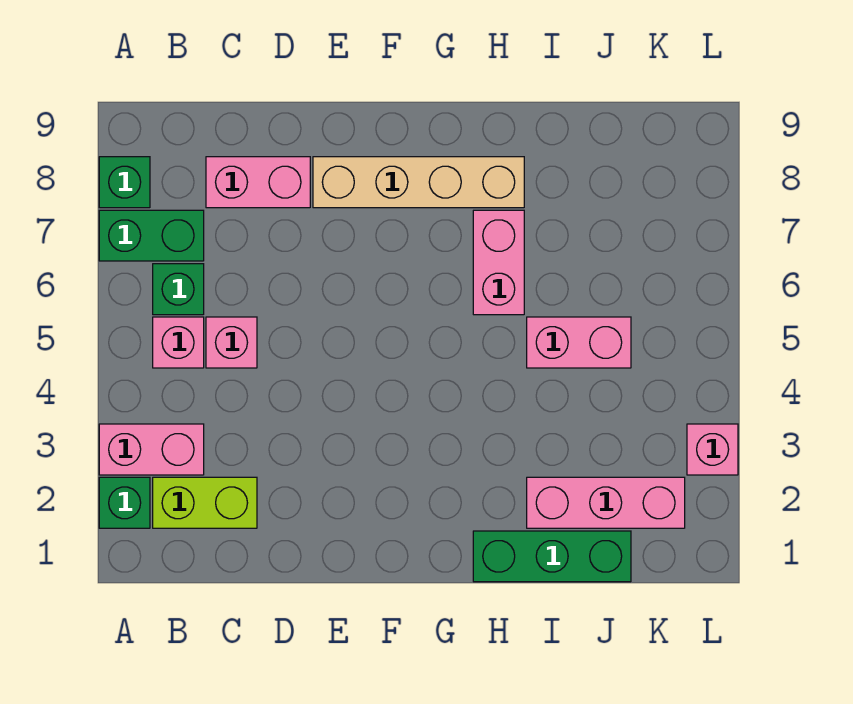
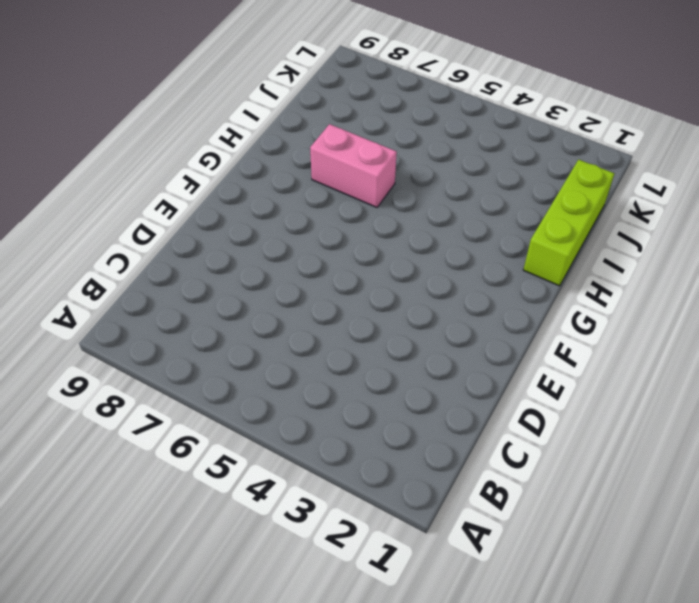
lime 1x3 brick [523,160,615,286] -> green 1x3 brick [473,531,631,582]
none -> green 1x1 brick [99,477,150,528]
none -> pink 1x2 brick [99,424,204,475]
none -> green 1x2 brick [99,210,204,261]

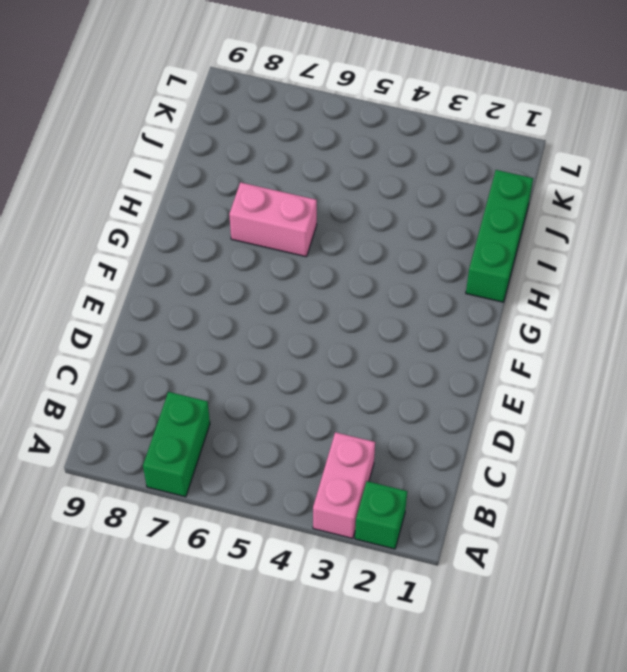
none -> green 1x1 brick [99,157,150,208]
none -> lime 1x2 brick [153,477,257,528]
none -> pink 1x1 brick [153,317,204,368]

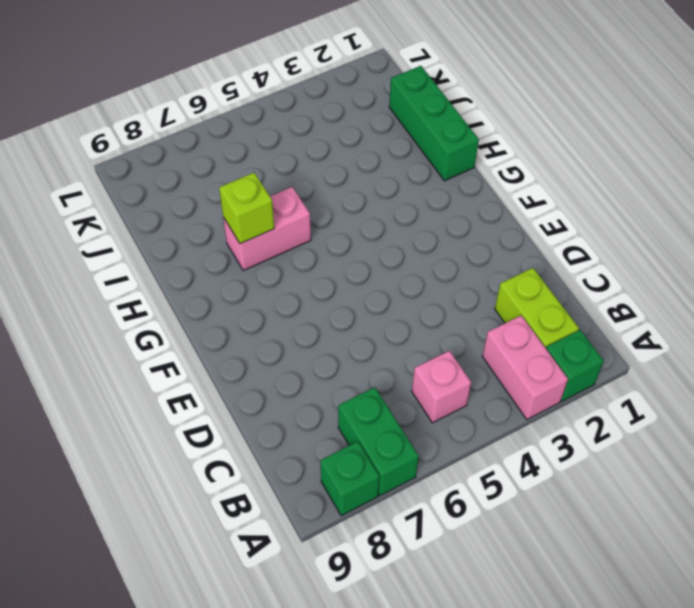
lime 1x1 brick [219,173,274,244] -> none
none -> green 1x1 brick [153,264,204,315]
none -> pink 1x1 brick [206,317,257,368]
none -> pink 1x2 brick [206,157,310,208]

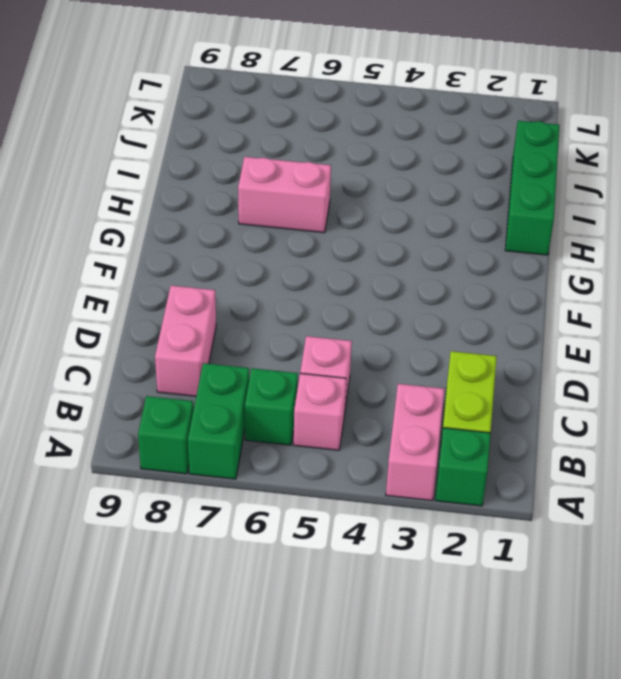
none -> tan 1x4 brick [313,157,524,208]
none -> pink 1x3 brick [527,477,685,528]
none -> pink 1x2 brick [527,317,631,368]

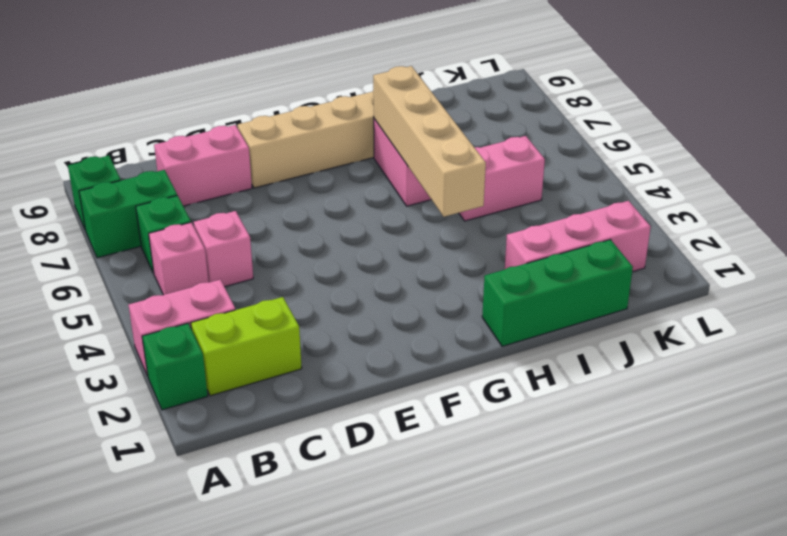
tan 1x4 brick [373,66,486,217] -> none
none -> pink 1x1 brick [687,424,738,475]

